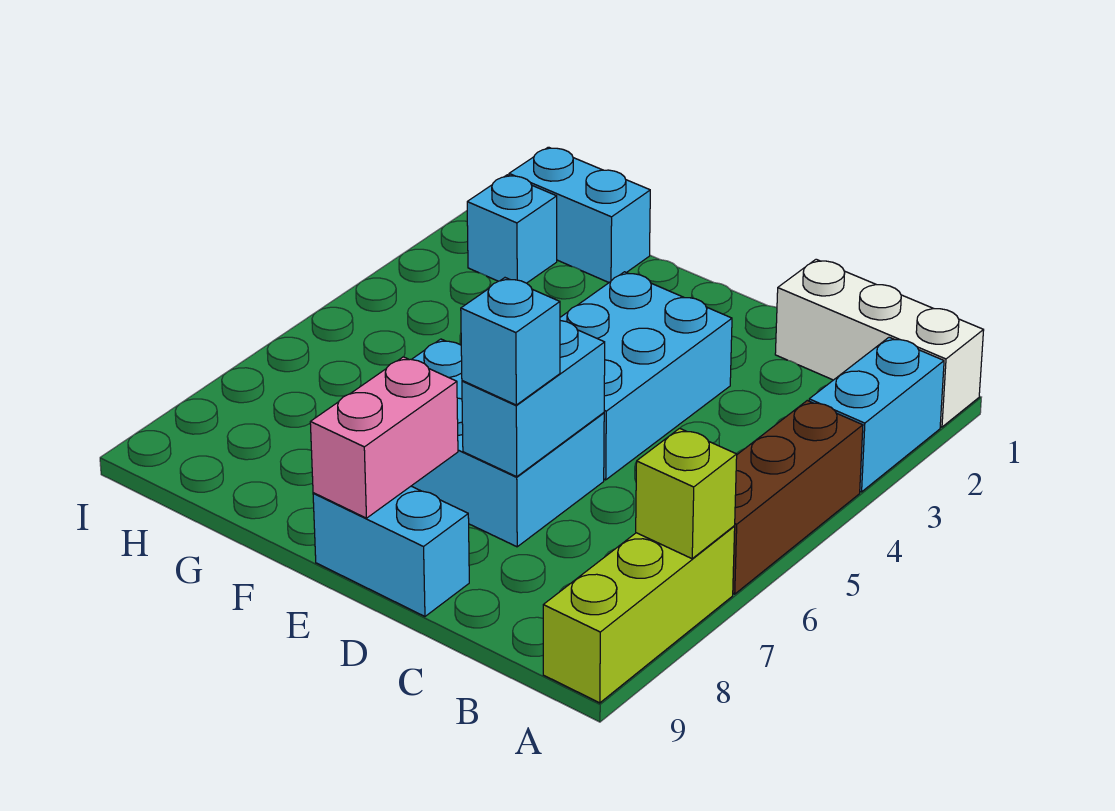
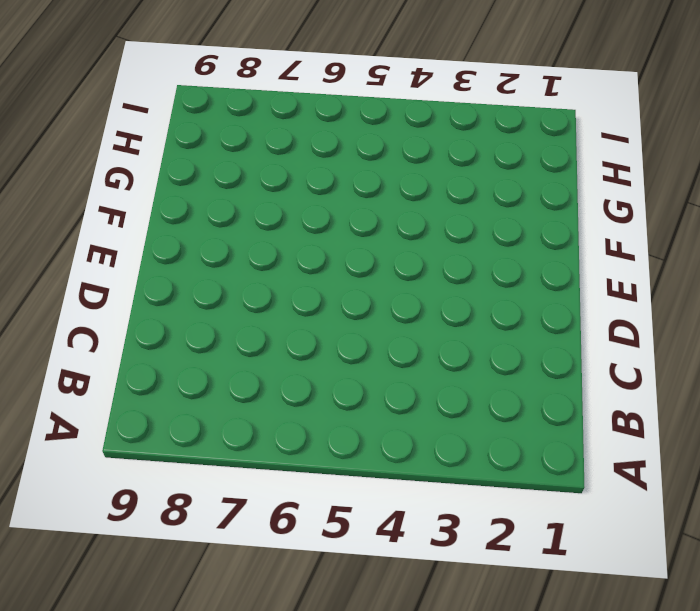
none -> white 1x3 brick [775,259,984,427]
none -> cyan 1x2 brick [809,337,944,492]
none -> brown 1x3 brick [733,401,863,594]

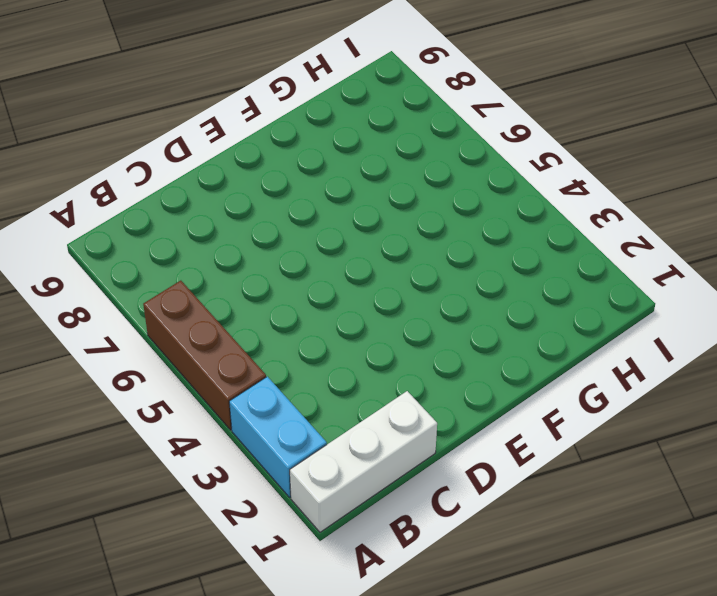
none -> lime 1x3 brick [543,526,735,703]
none -> cyan 2x3 brick [560,272,732,480]
none -> cyan 2x3 brick [412,339,604,547]

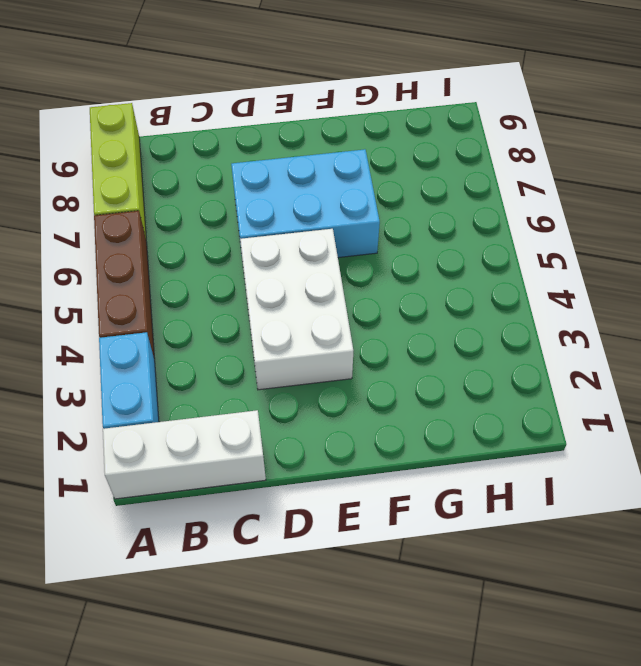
white 2x3 brick [240,229,353,390] -> cyan 2x3 brick [560,272,732,480]
none -> cyan 1x2 brick [313,486,469,616]
none -> cyan 1x2 brick [509,147,650,282]
none -> cyan 1x1 brick [467,175,557,283]

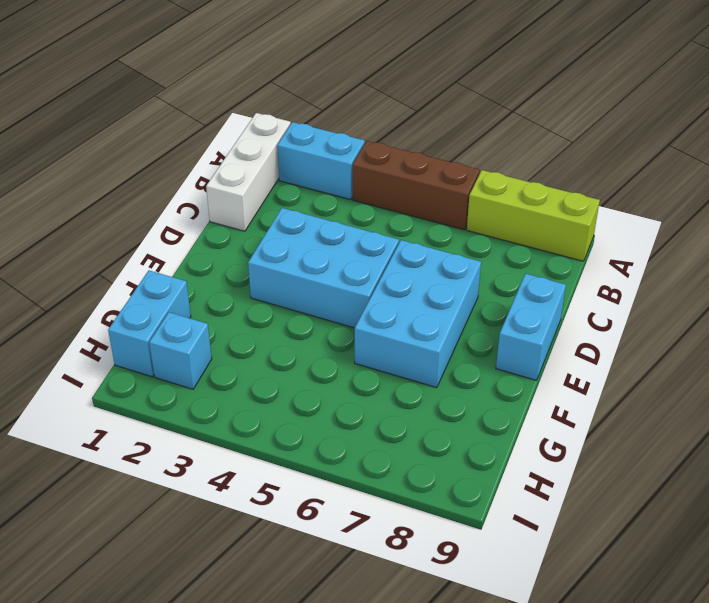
none -> lime 1x1 brick [636,428,737,559]
none -> cyan 1x2 brick [462,321,605,477]
none -> pink 1x2 brick [310,357,458,518]

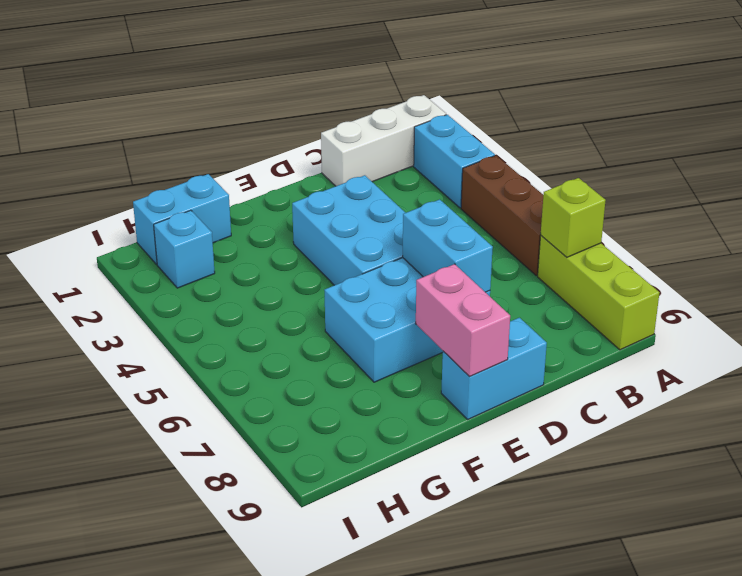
none -> cyan 1x1 brick [461,278,560,405]

